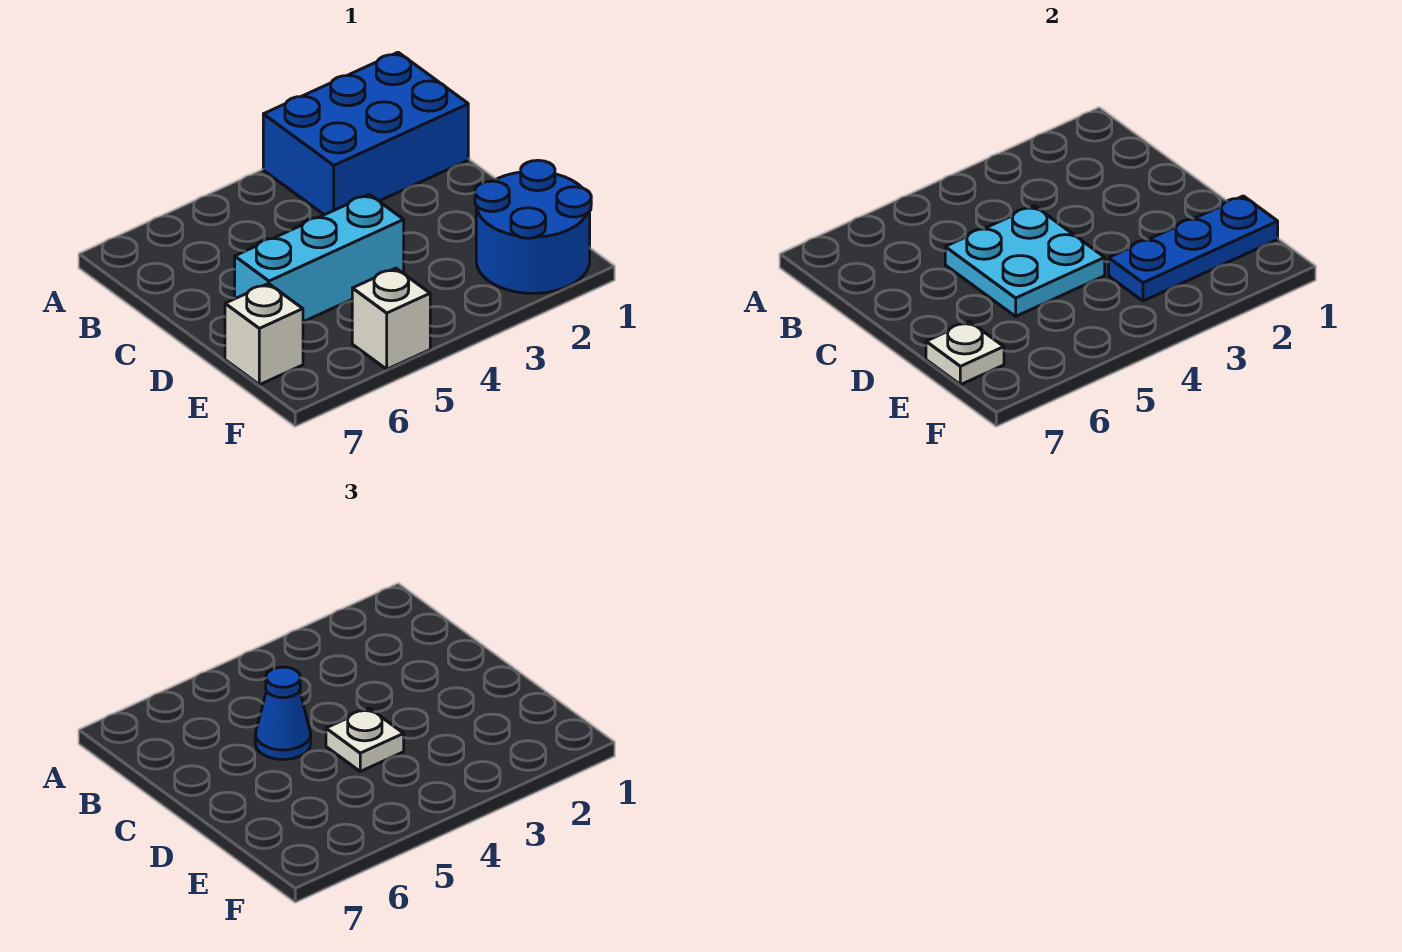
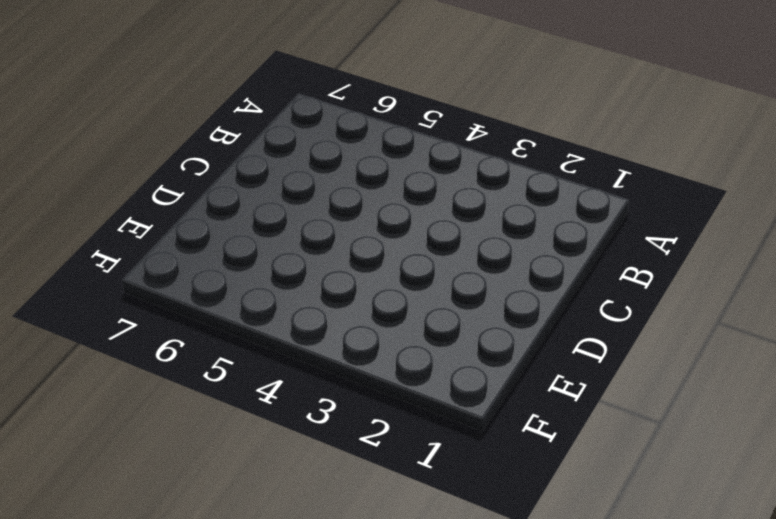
none -> blue 2x3 brick [263,52,468,215]
none -> cyan 1x3 brick [235,194,404,322]

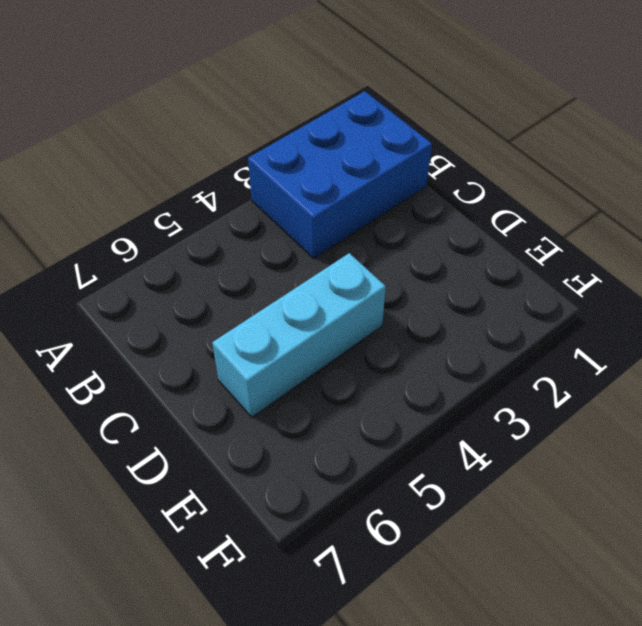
none -> blue 2x2 round brick [475,160,591,293]
none -> white 1x1 brick [225,284,303,385]

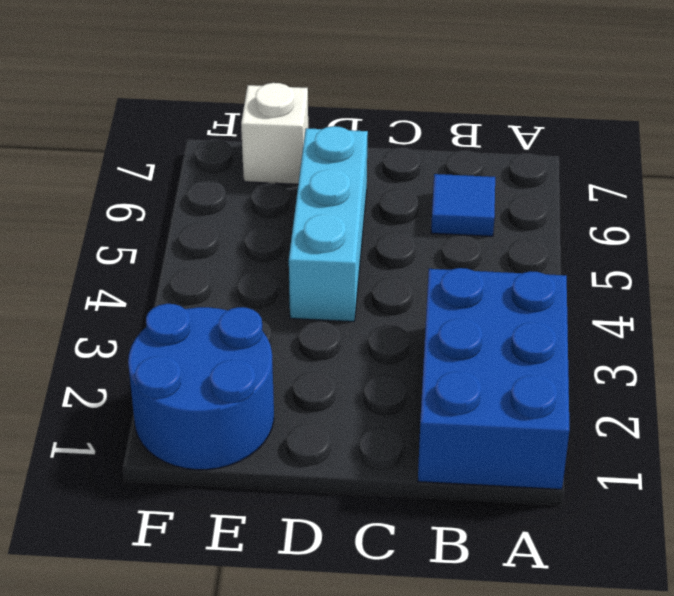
blue 1x1 tile [431,174,495,236] -> none
none -> white 1x1 brick [352,268,430,369]
none -> cyan 2x2 plate [945,206,1105,316]

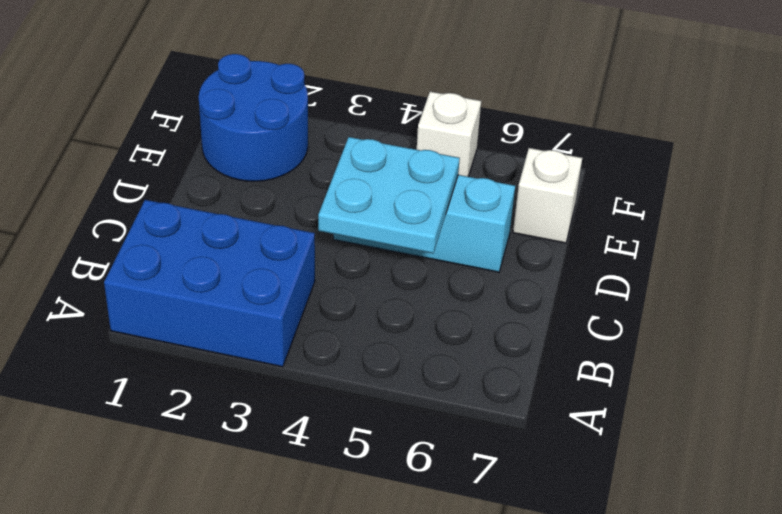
none -> blue 1x3 plate [1109,196,1278,301]
none -> white 1x1 plate [926,322,1004,385]

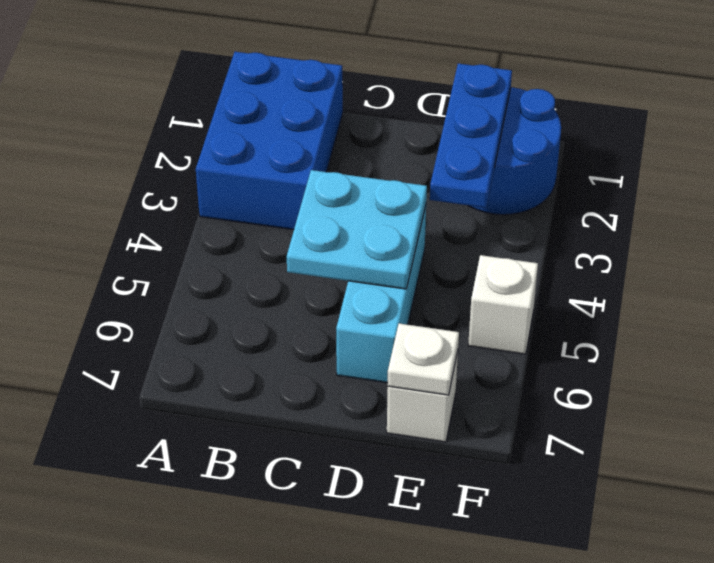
none -> blue 1x1 cone [255,667,311,760]
none -> white 1x1 plate [326,708,404,771]

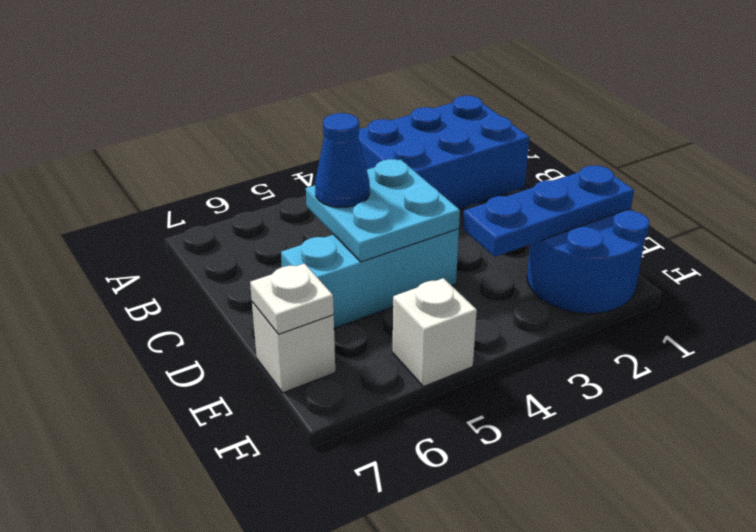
none -> white 1x1 plate [326,708,404,771]

